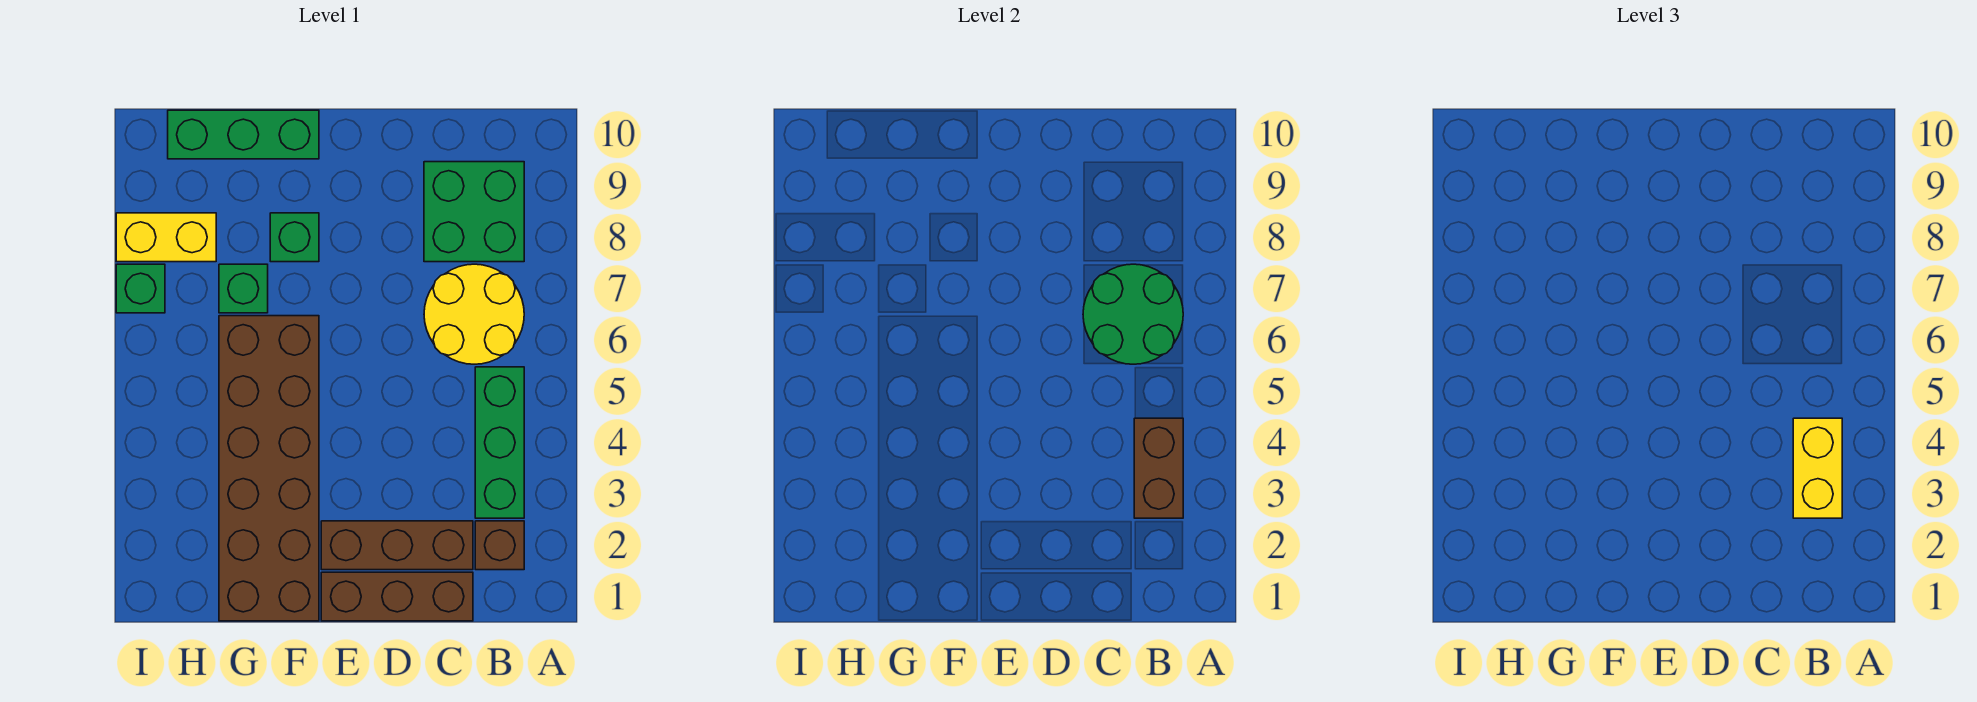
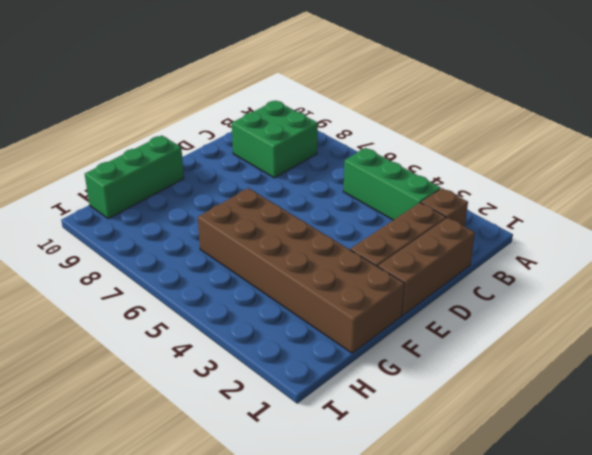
none -> yellow 2x2 round brick [424,264,524,364]
none -> green 1x1 brick [270,213,319,262]
none -> green 1x1 brick [219,264,268,313]

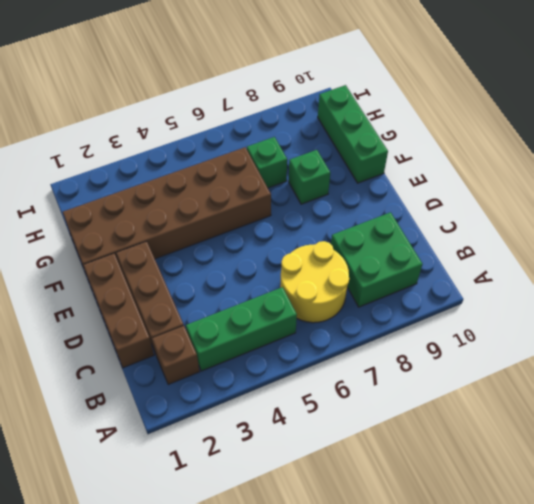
none -> yellow 1x2 brick [116,213,216,262]
none -> green 1x1 brick [116,264,165,313]
none -> brown 1x2 brick [1134,418,1183,518]

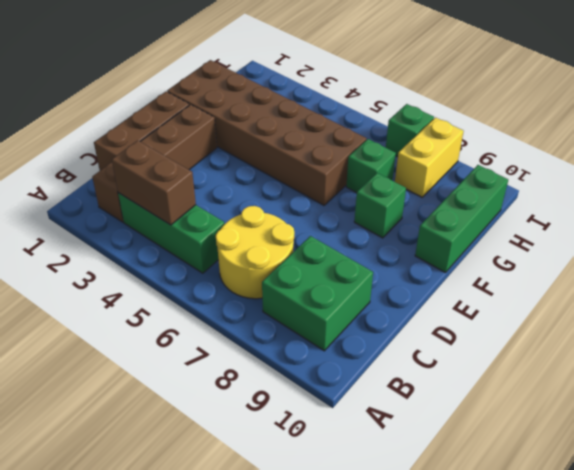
none -> green 2x2 round brick [1083,264,1183,364]
none -> yellow 1x2 brick [1793,418,1842,518]

